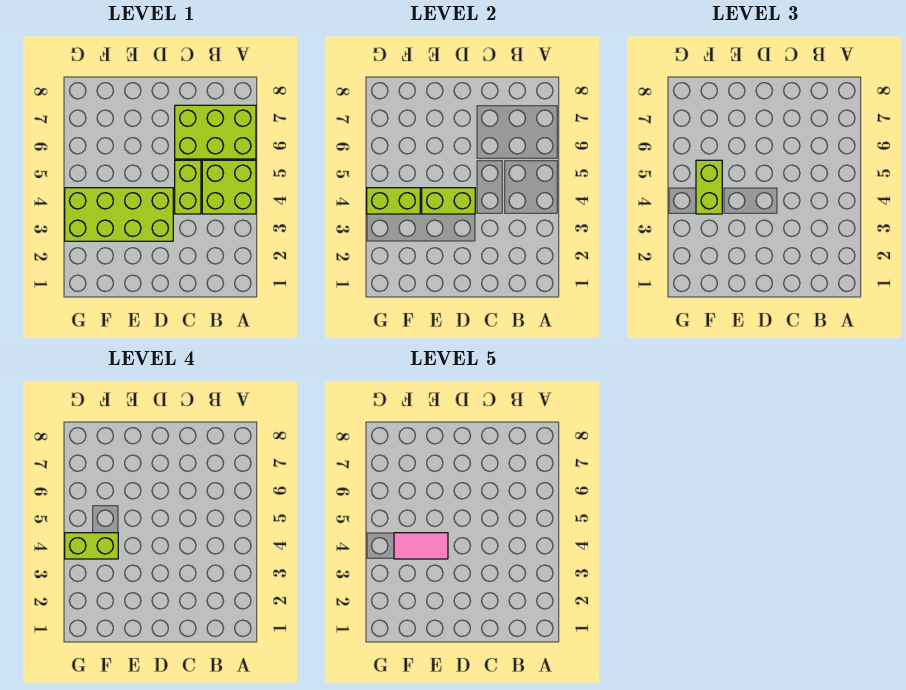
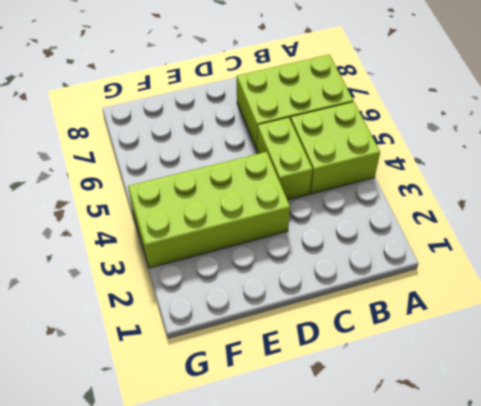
none -> lime 1x2 brick [422,188,475,214]
none -> lime 1x2 brick [367,188,420,214]

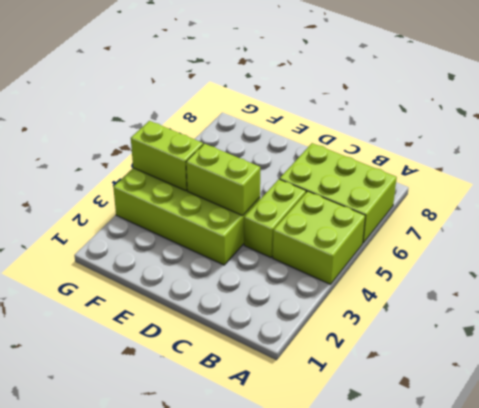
none -> lime 1x2 brick [696,160,722,214]
none -> lime 1x2 brick [65,533,118,559]

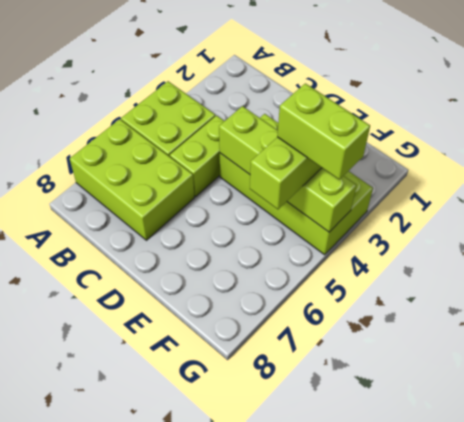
none -> pink 1x2 tile [394,533,448,559]

